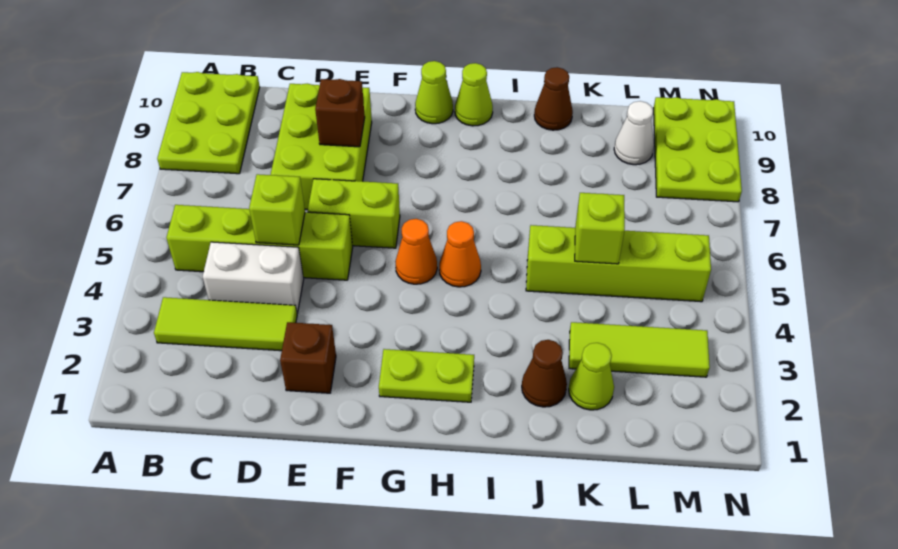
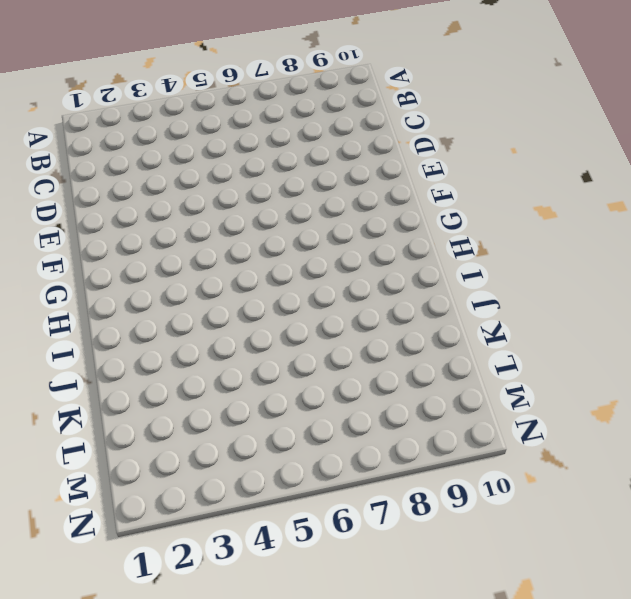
none -> lime 2x3 plate [157,72,260,174]
none -> lime 1x3 tile [154,297,297,351]
none -> lime 1x4 brick [166,205,353,280]

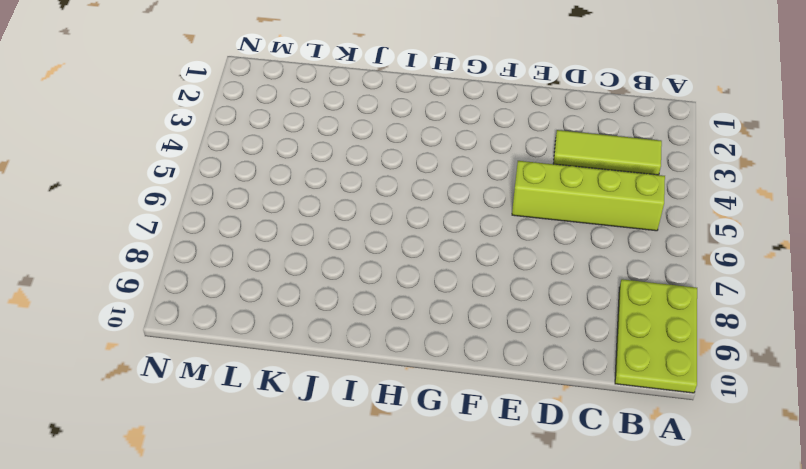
none -> white 1x2 brick [203,242,304,313]
none -> lime 2x3 brick [271,84,372,210]
none -> brown 1x1 brick [280,322,336,393]

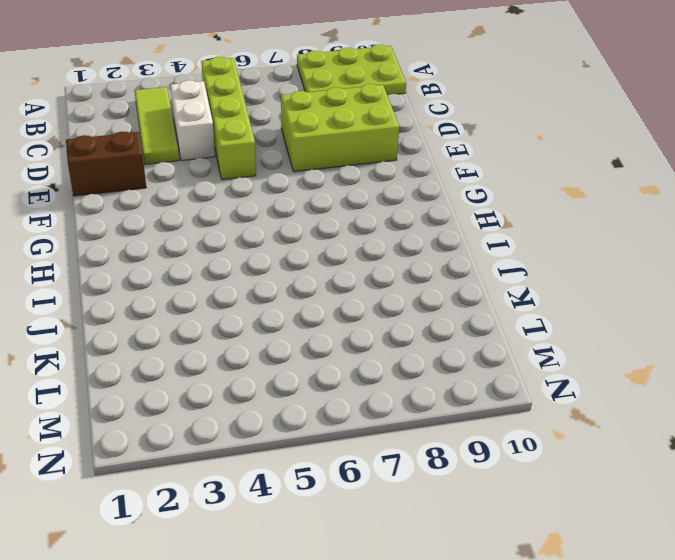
brown 1x2 brick [66,132,146,196] -> brown 1x1 brick [280,322,336,393]
none -> lime 1x2 brick [308,179,400,248]
none -> lime 1x2 plate [379,349,474,402]
none -> orange 1x1 cone [395,219,437,284]

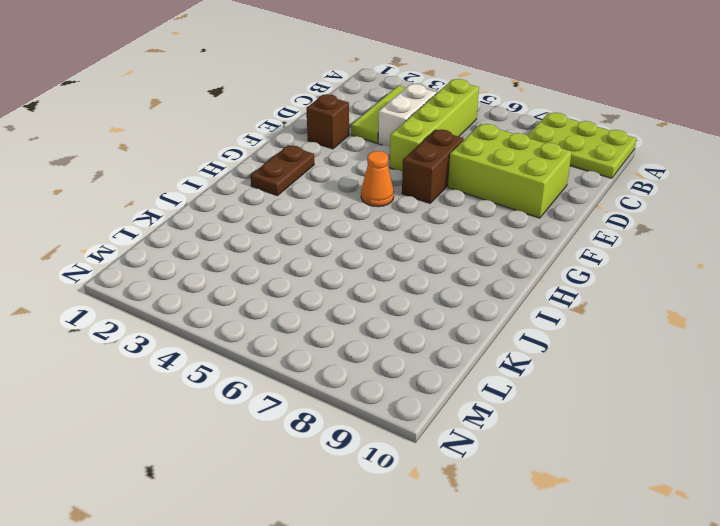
brown 1x2 brick [402,130,464,203] -> lime 1x2 brick [308,179,400,248]
brown 1x2 plate [250,145,314,196] -> lime 1x2 plate [379,349,474,402]
none -> lime 1x1 cone [415,61,453,124]
none -> orange 1x1 cone [439,221,481,287]
none -> lime 1x1 cone [455,63,493,126]

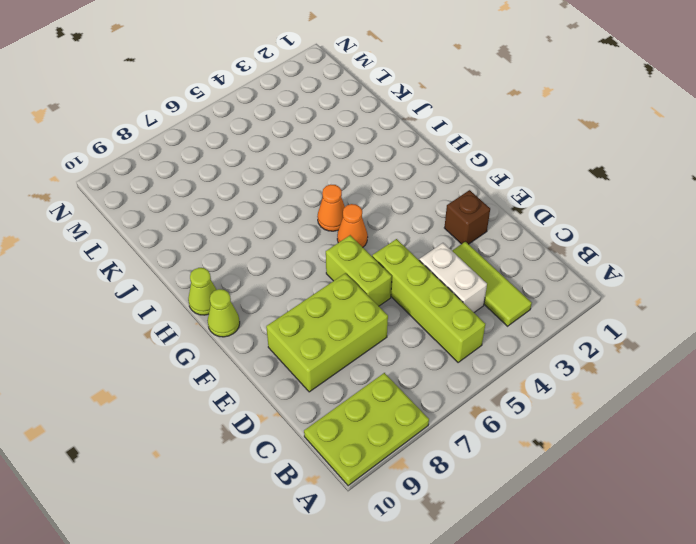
none -> lime 1x2 plate [379,349,474,402]
none -> brown 1x1 cone [522,340,567,407]
none -> lime 1x4 brick [526,225,711,302]

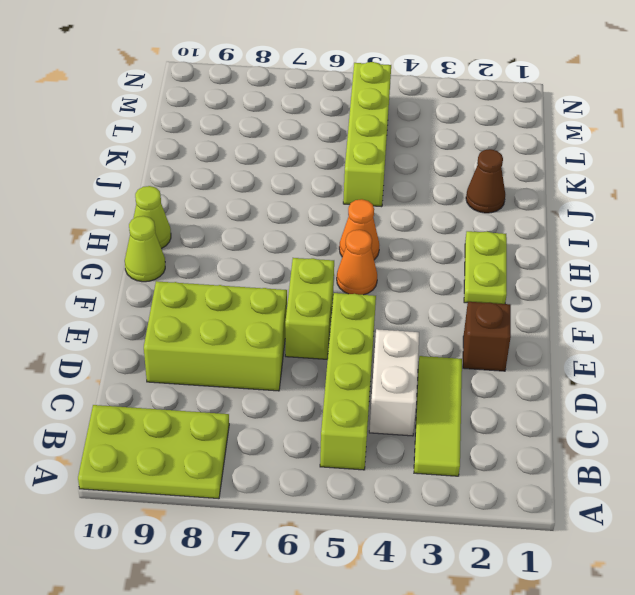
none -> brown 1x1 cone [534,67,573,130]
none -> lime 1x1 cone [569,343,614,410]
none -> lime 1x3 tile [569,322,710,377]

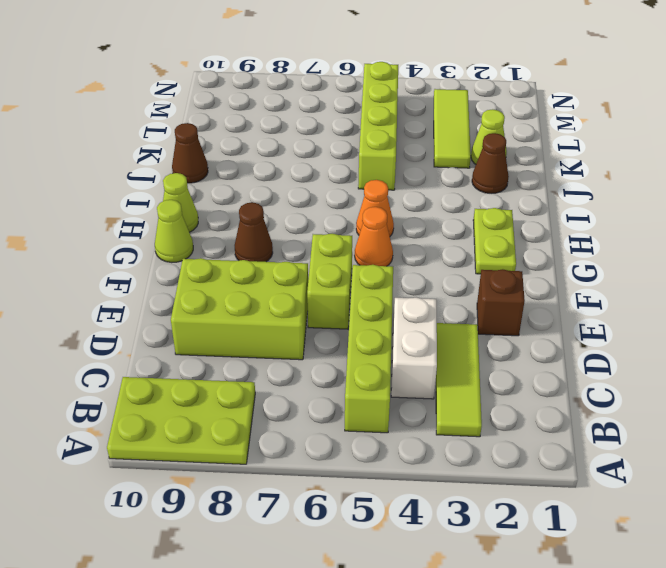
brown 1x1 cone [235,202,273,262] -> none
none -> white 1x1 cone [614,101,654,165]
none -> lime 2x3 plate [654,97,742,202]
none -> lime 1x1 brick [249,174,305,245]

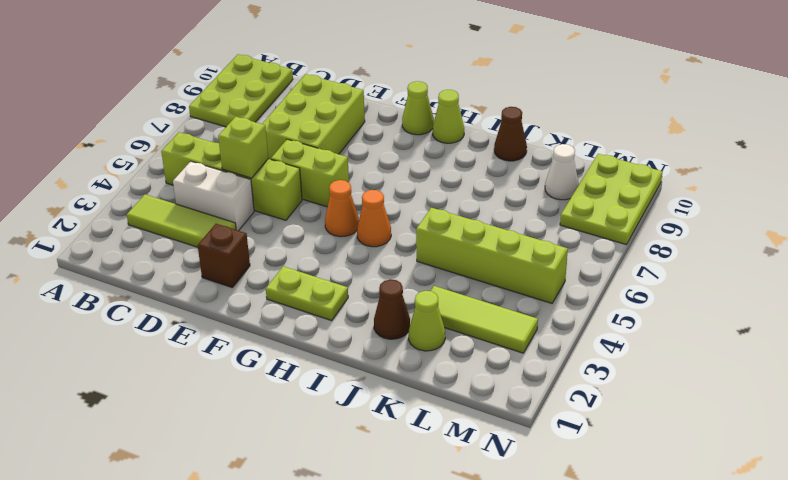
none -> brown 1x1 brick [315,79,365,147]
none -> lime 1x1 brick [575,193,625,264]

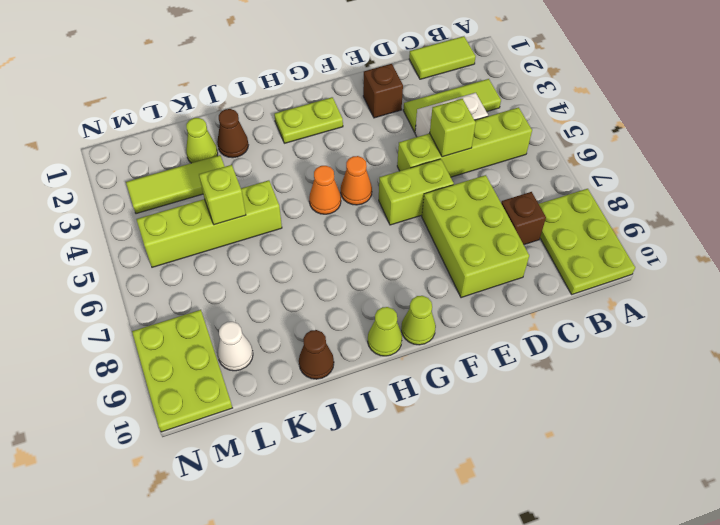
lime 1x2 tile [409,36,476,79] -> none
brown 1x1 brick [501,192,546,245] -> brown 1x1 brick moved to [315,79,365,147]

